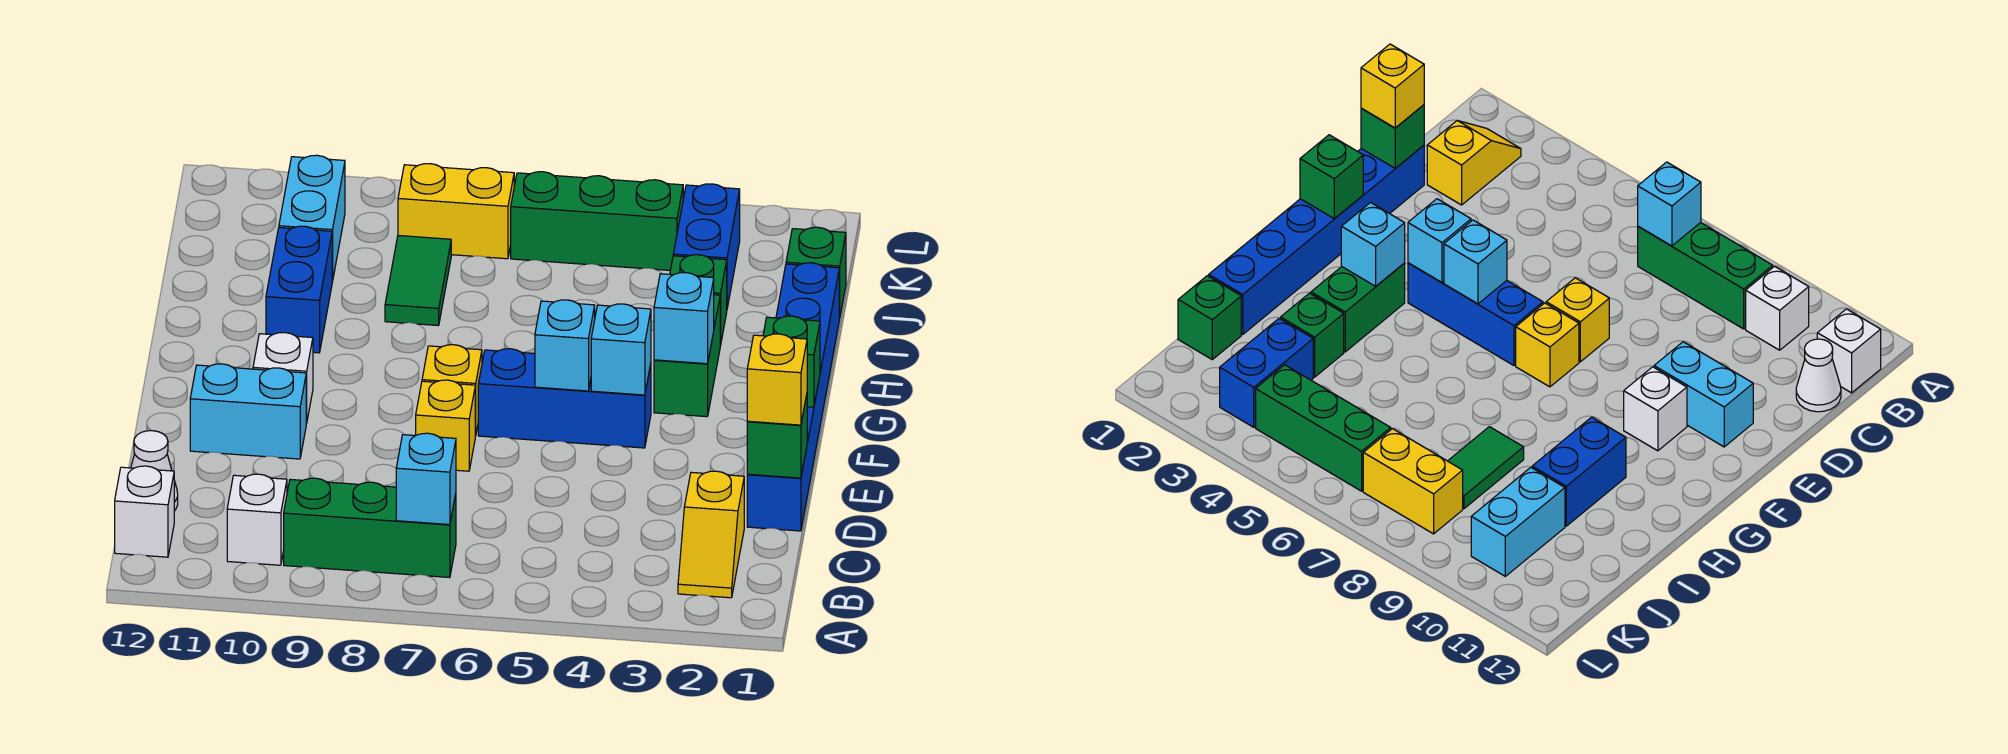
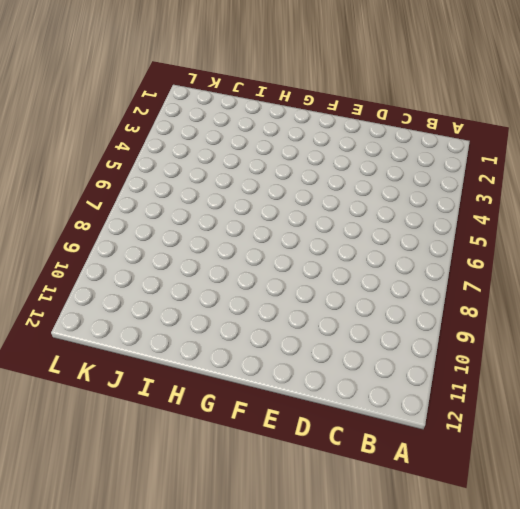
none -> yellow 1x2 slope [678,471,744,598]
none -> green 1x3 brick [284,478,456,578]
none -> white 1x1 brick [227,474,287,565]

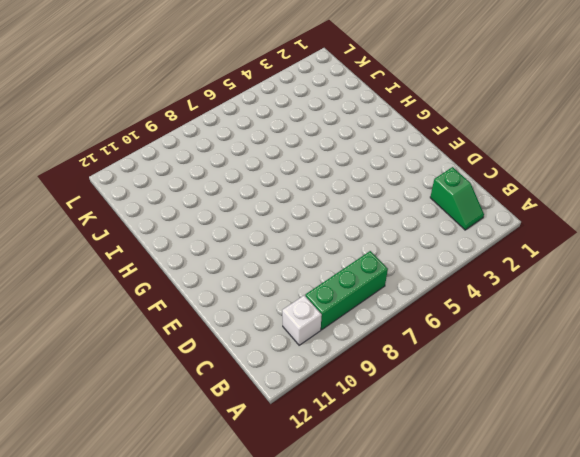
green 1x2 slope [430,167,484,230] -> yellow 1x2 slope [678,471,744,598]
none -> white 1x1 brick [115,466,174,557]
none -> white 1x1 cone [131,431,178,511]
none -> blue 1x6 brick [747,263,839,531]

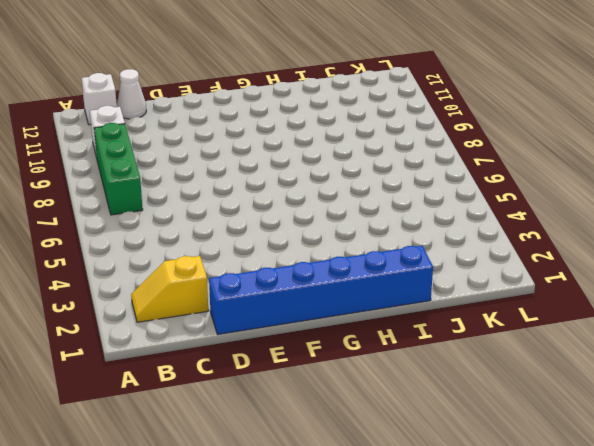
none -> yellow 1x1 brick [416,380,475,471]
none -> cyan 1x2 brick [190,364,306,459]
none -> blue 1x3 brick [478,349,651,448]

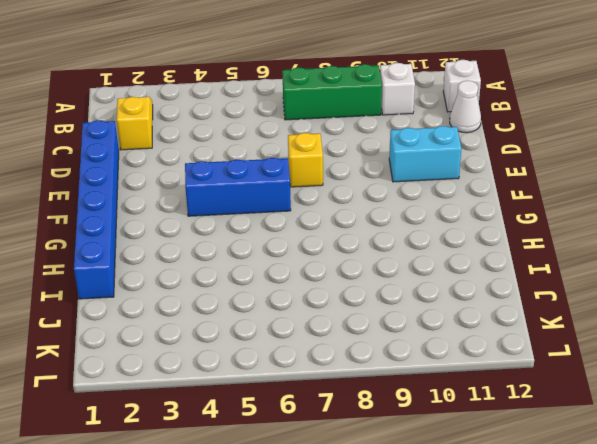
none -> yellow 1x1 brick [422,345,482,436]
none -> white 1x1 brick [253,333,313,423]
none -> green 1x2 brick [654,295,720,417]

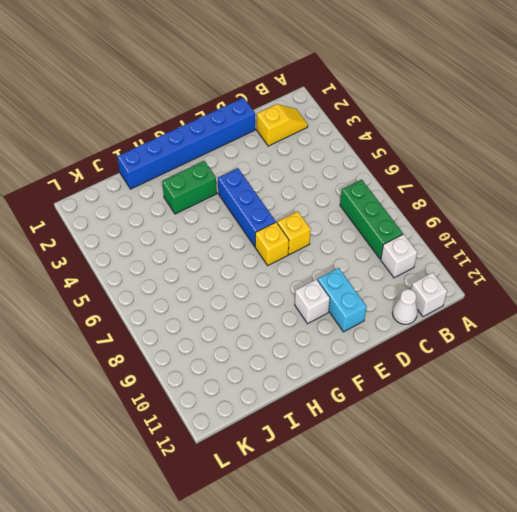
none -> blue 1x2 brick [266,226,332,353]
none -> green 1x1 brick [670,255,727,346]
none -> green 1x2 tile [385,236,451,326]

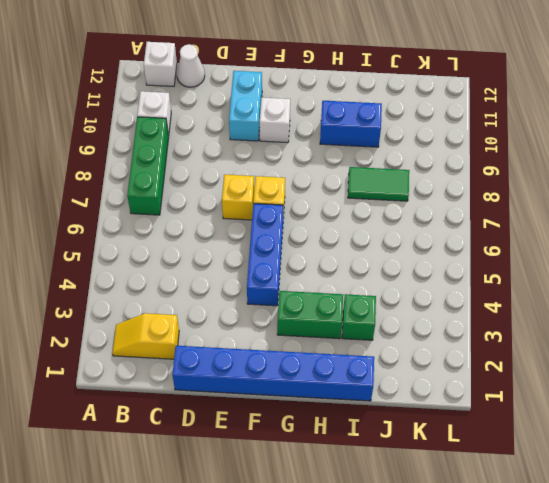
none -> green 1x1 brick [786,227,846,318]
none -> blue 1x2 brick [673,184,740,308]
none -> cyan 1x2 brick [279,155,345,282]

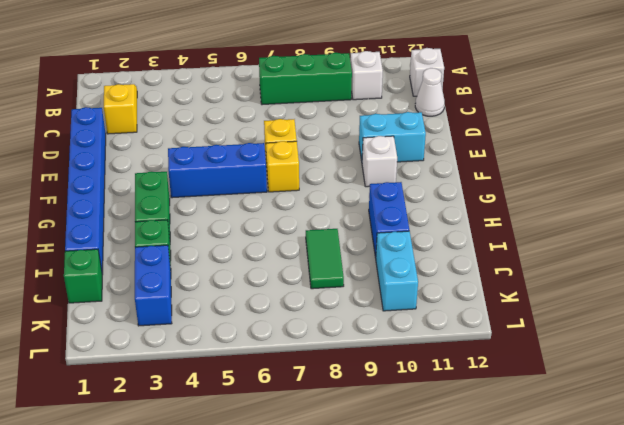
none -> green 1x3 brick [511,172,683,270]
none -> yellow 1x2 brick [398,164,514,259]
none -> cyan 1x1 brick [396,433,456,525]

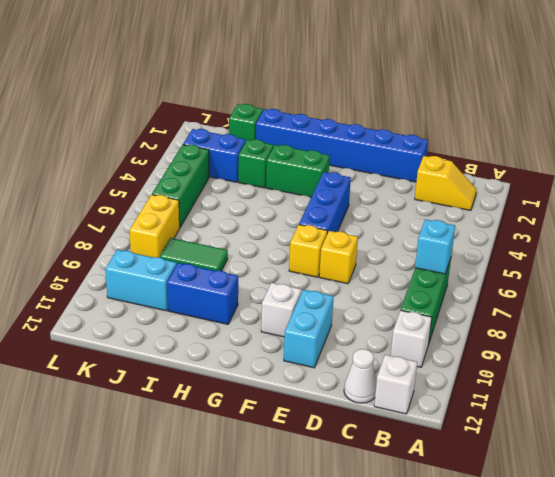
none -> green 1x1 brick [747,395,807,478]
none -> green 1x1 brick [763,316,820,407]
none -> cyan 1x1 brick [591,304,651,395]

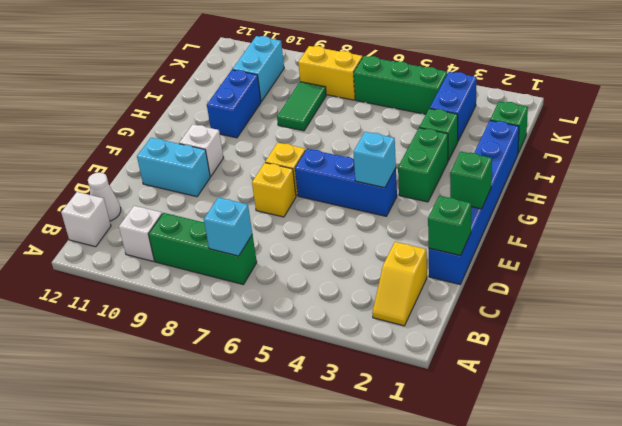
none -> cyan 1x1 brick [535,300,595,391]
none -> cyan 1x1 brick [654,273,714,364]
none -> yellow 1x1 brick [747,334,807,425]

